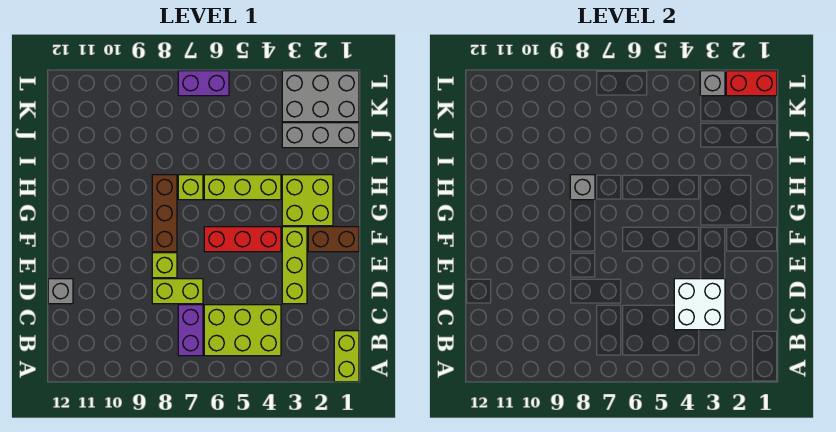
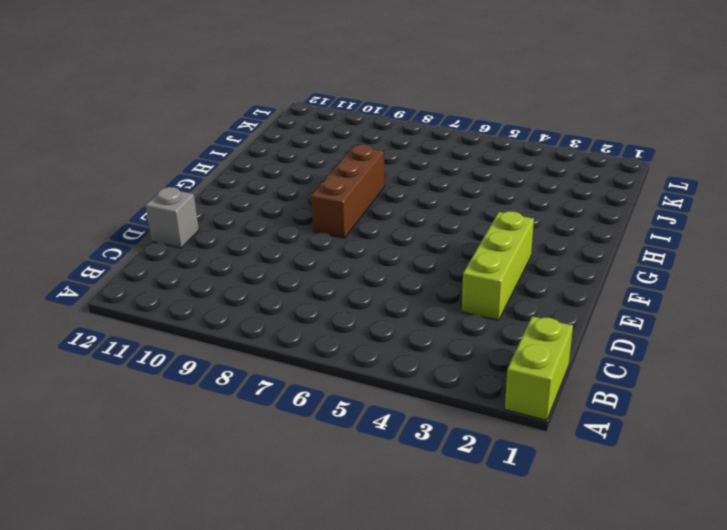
none -> lime 2x3 brick [204,305,281,356]
none -> purple 1x2 brick [178,305,203,356]
none -> lime 1x2 brick [152,279,203,304]

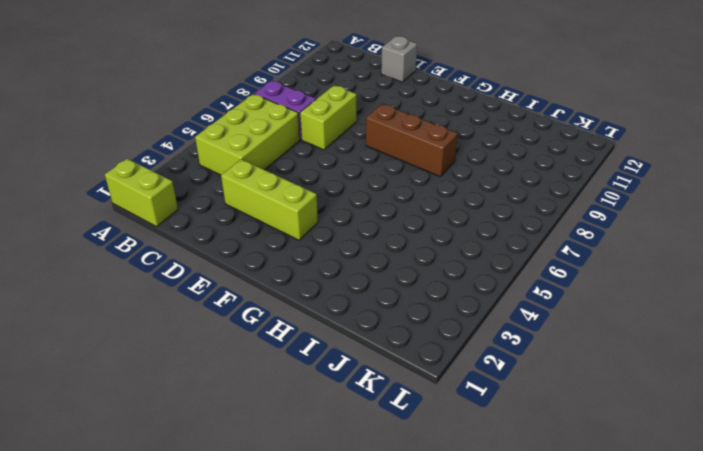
none -> lime 1x1 brick [152,253,177,278]
none -> brown 1x2 brick [308,227,359,252]
none -> red 1x3 brick [204,227,281,252]

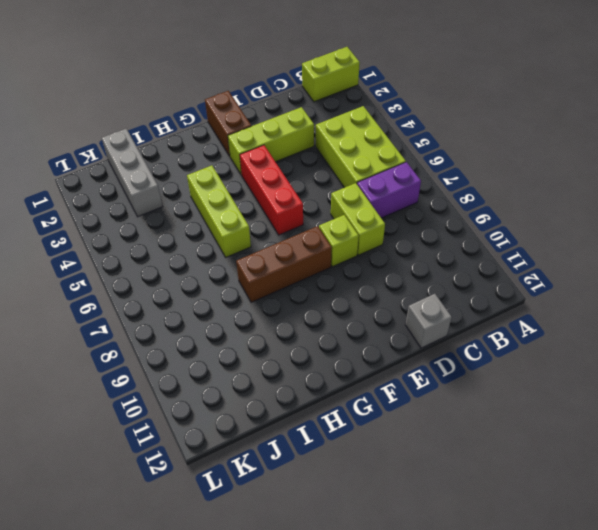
none -> lime 2x2 brick [282,175,333,226]
none -> lime 1x1 brick [178,175,203,200]
none -> grey 2x3 brick [282,71,359,122]

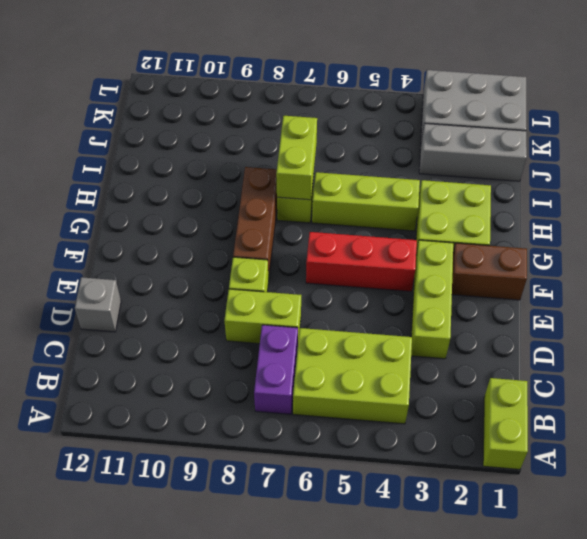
lime 1x2 brick [276,116,317,200] -> none
none -> purple 1x2 brick [178,71,229,96]
none -> white 2x2 brick [674,279,725,330]
none -> grey 1x1 brick [570,175,595,200]

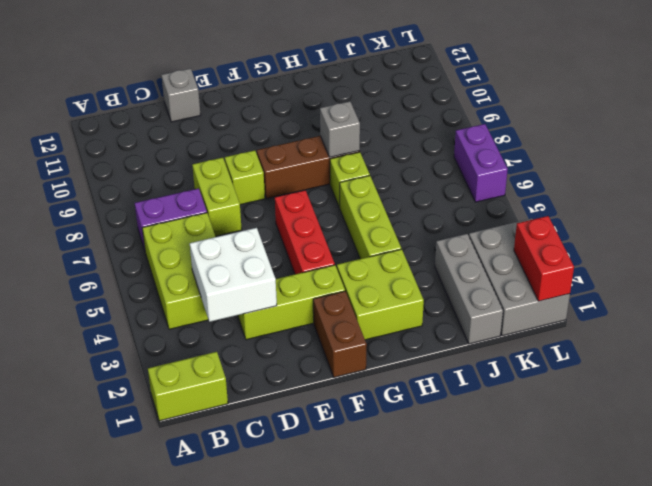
none -> grey 1x1 brick [700,71,725,96]

